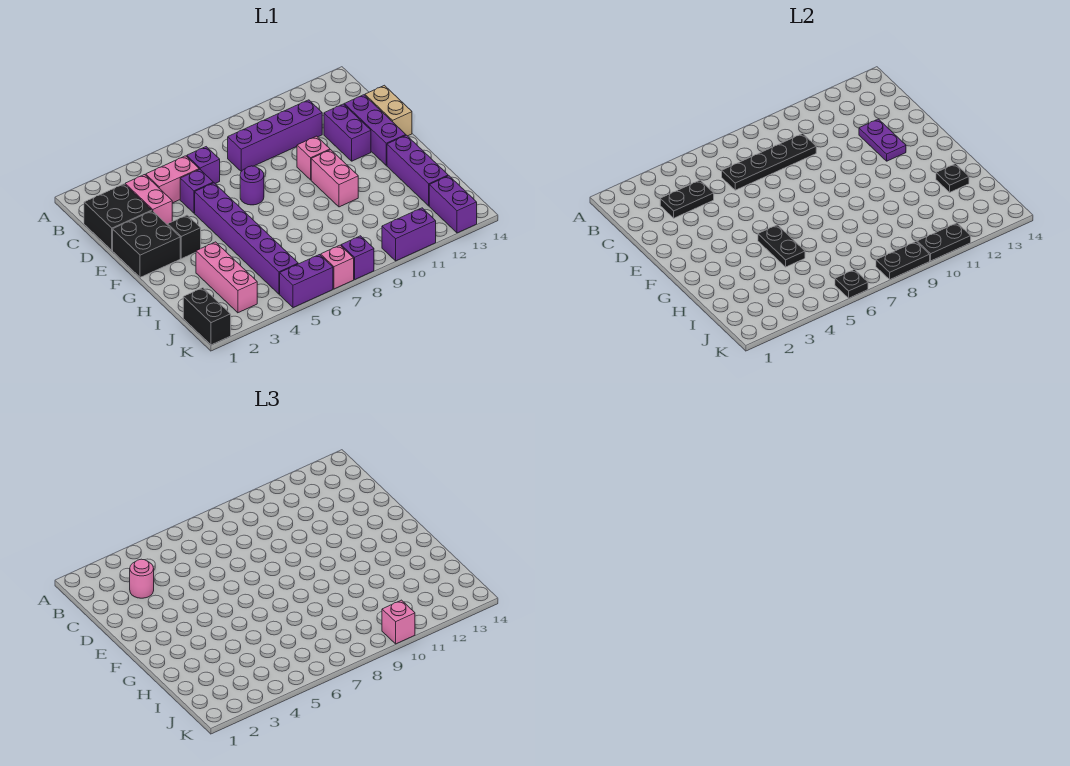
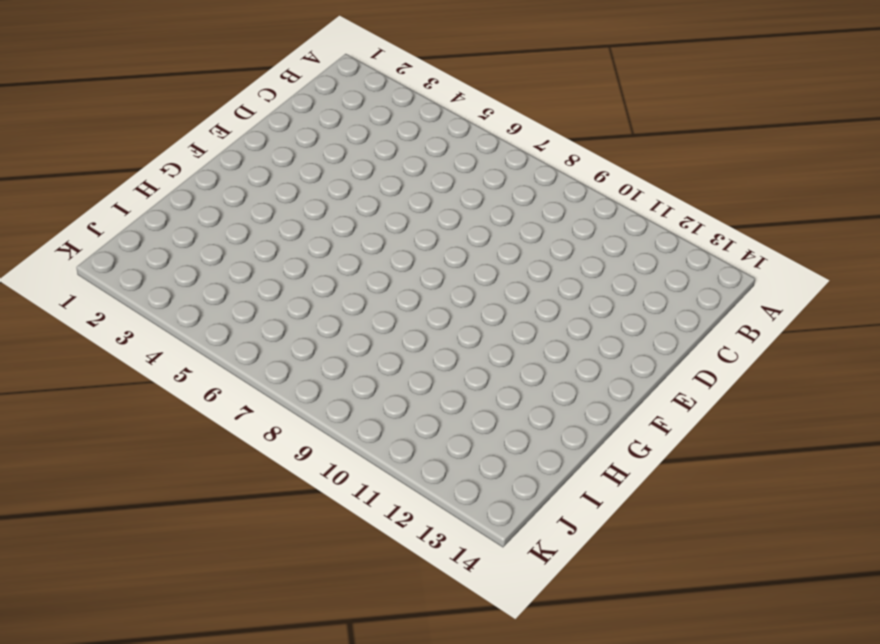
none -> black 2x2 brick [84,184,152,250]
none -> pink 1x2 brick [125,175,172,225]
none -> pink 1x2 brick [146,156,199,203]
none -> purple 1x1 brick [187,147,220,183]

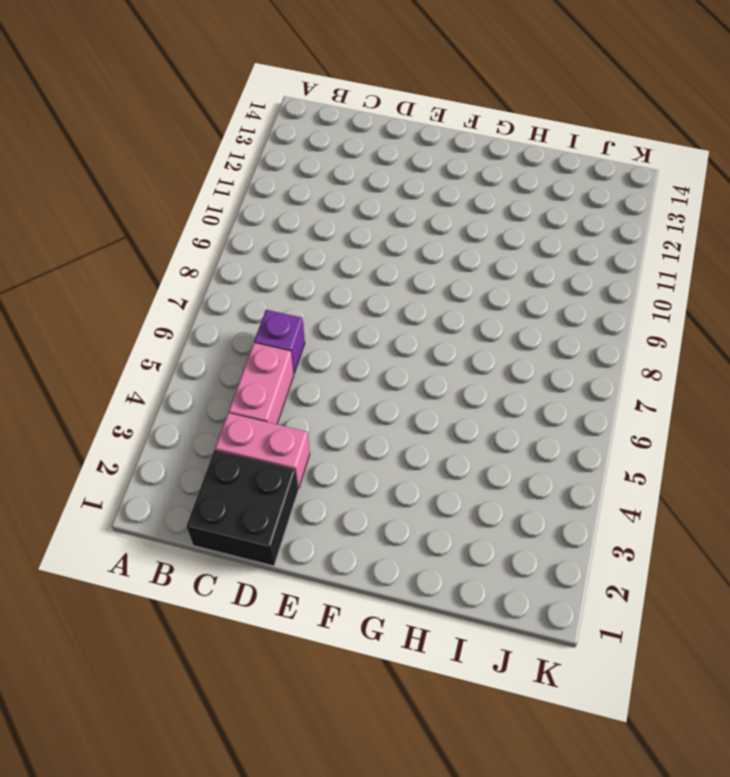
none -> purple 1x4 brick [228,100,322,172]
none -> purple 1x1 brick [180,169,213,213]
none -> purple 1x2 brick [324,104,371,161]
none -> purple 1x3 brick [344,95,406,165]

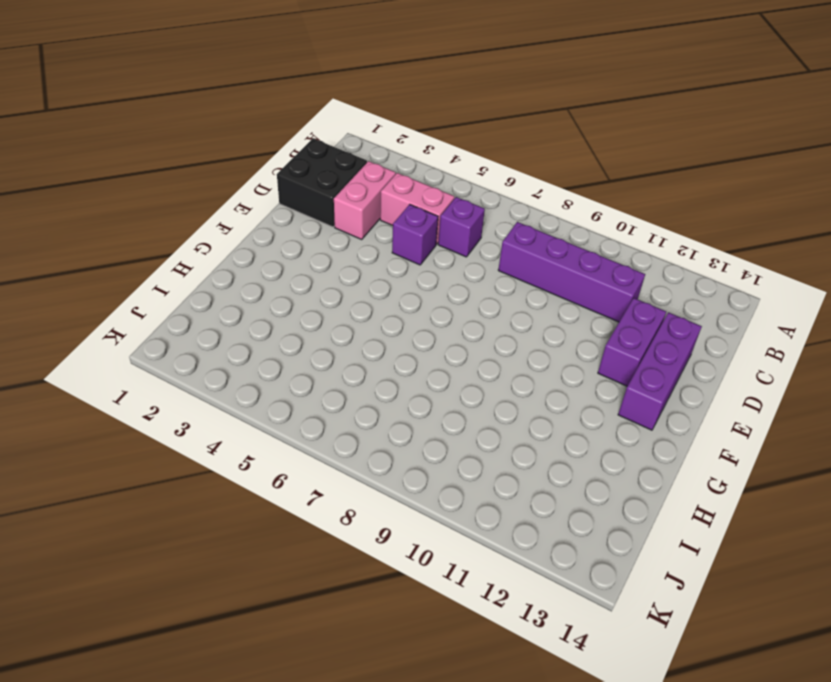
none -> tan 1x2 brick [365,85,412,136]
none -> black 2x2 brick [113,211,180,277]
none -> purple 1x6 brick [195,183,298,294]
none -> purple 1x1 round brick [240,166,264,205]

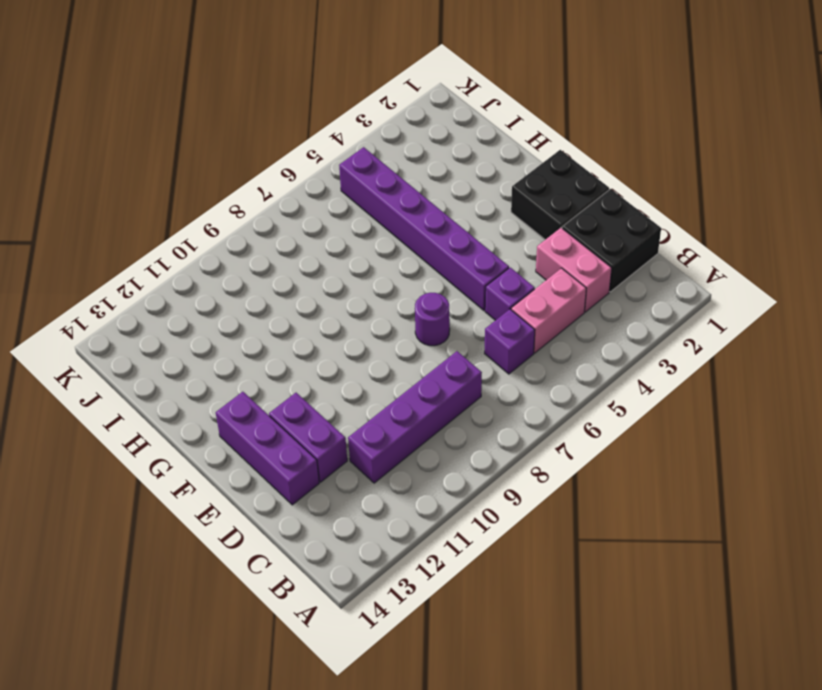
none -> tan 1x2 brick [365,85,412,136]
none -> pink 1x1 brick [297,136,330,180]
none -> black 1x1 brick [168,215,201,259]
none -> pink 1x2 brick [311,150,358,207]

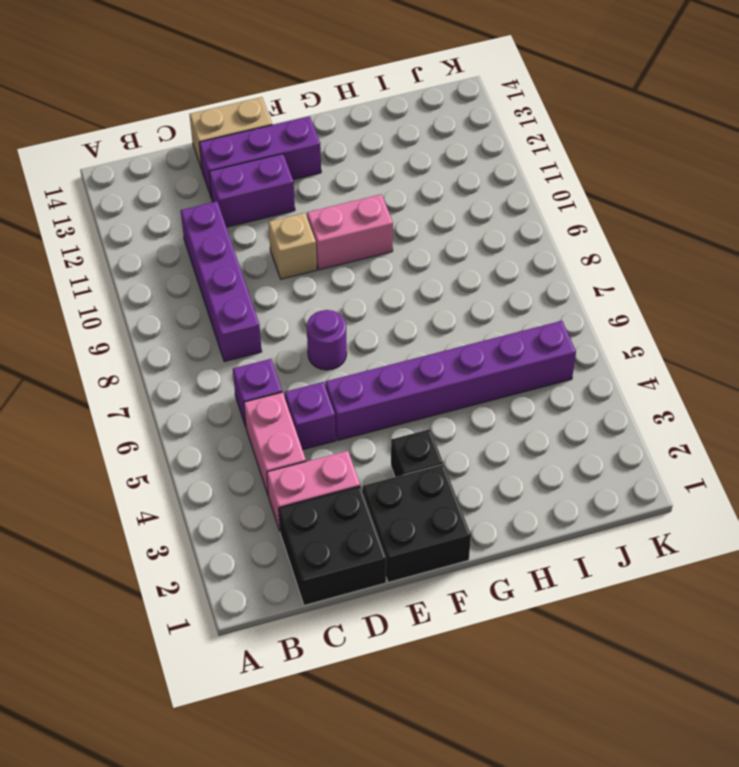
tan 1x1 brick [268,213,317,279] -> pink 1x1 brick [297,136,330,180]
none -> purple 1x3 brick [387,135,448,206]
none -> pink 1x3 brick [196,242,257,313]
none -> black 1x2 brick [183,288,231,345]
none -> purple 1x2 brick [429,176,477,233]

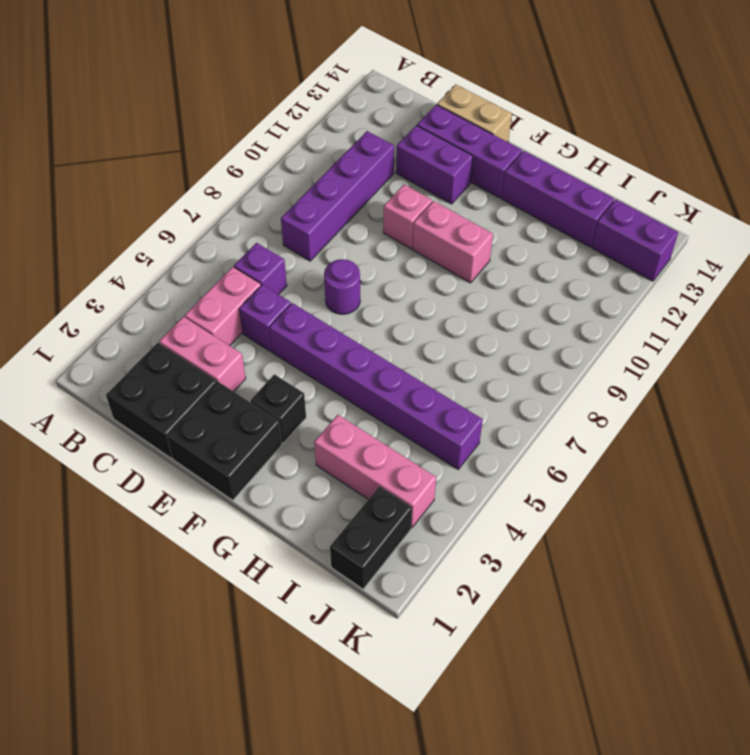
black 1x2 brick [330,486,412,589] -> black 1x2 brick turned to [183,288,231,345]
none -> purple 1x2 brick [280,255,333,308]
none -> pink 1x1 brick [321,245,354,289]
none -> purple 1x1 brick [341,236,374,279]
none -> purple 1x2 brick [382,208,436,261]

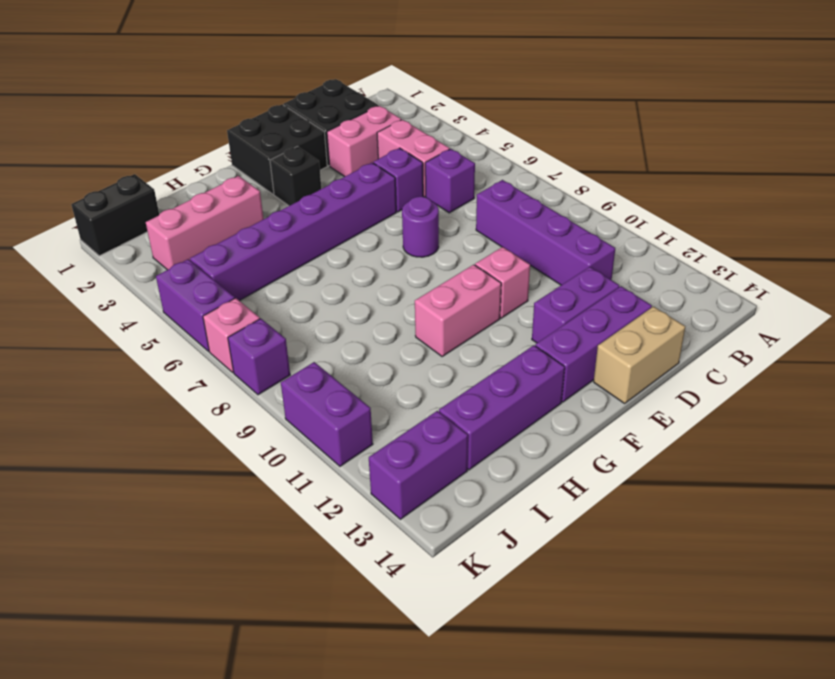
none -> black 1x2 plate [660,180,714,218]
none -> black 1x4 plate [722,134,816,190]
none -> purple 1x2 plate [859,119,906,161]
none -> black 1x2 plate [758,225,805,267]

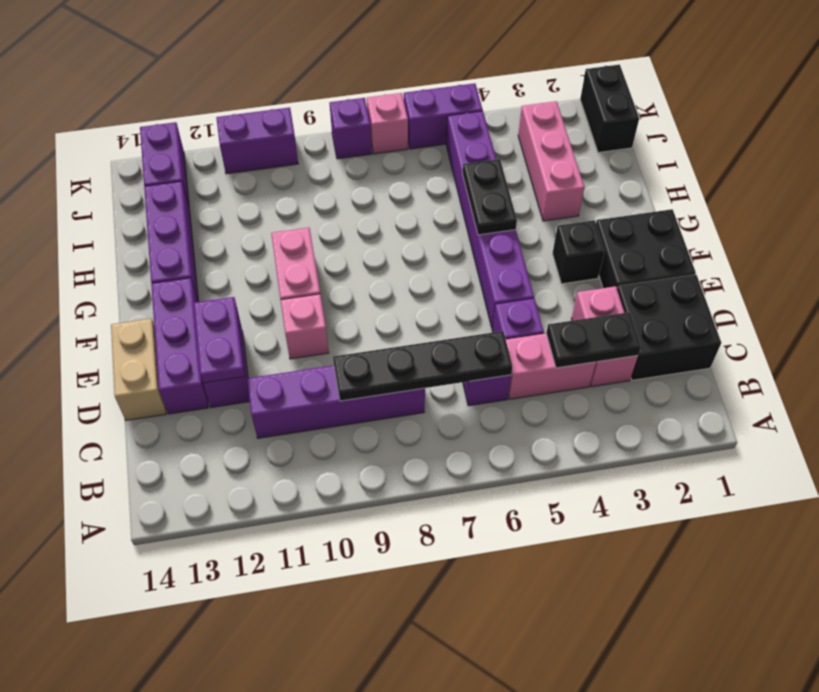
none -> purple 1x1 round brick [240,166,264,205]
none -> black 1x1 plate [936,164,969,192]
none -> black 1x1 plate [835,269,868,298]
none -> black 1x2 plate [876,242,930,279]

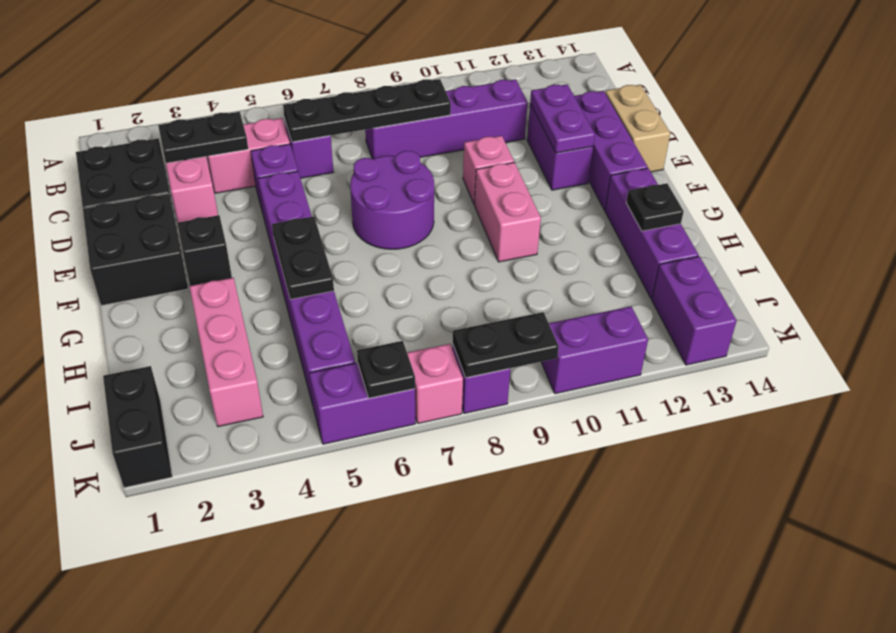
purple 2x2 round brick [350,151,434,249] -> purple 1x1 round brick [240,166,264,205]
none -> black 1x2 plate [917,223,971,261]
none -> pink 1x1 round brick [130,559,154,598]
none -> pink 1x1 brick [382,600,415,644]

